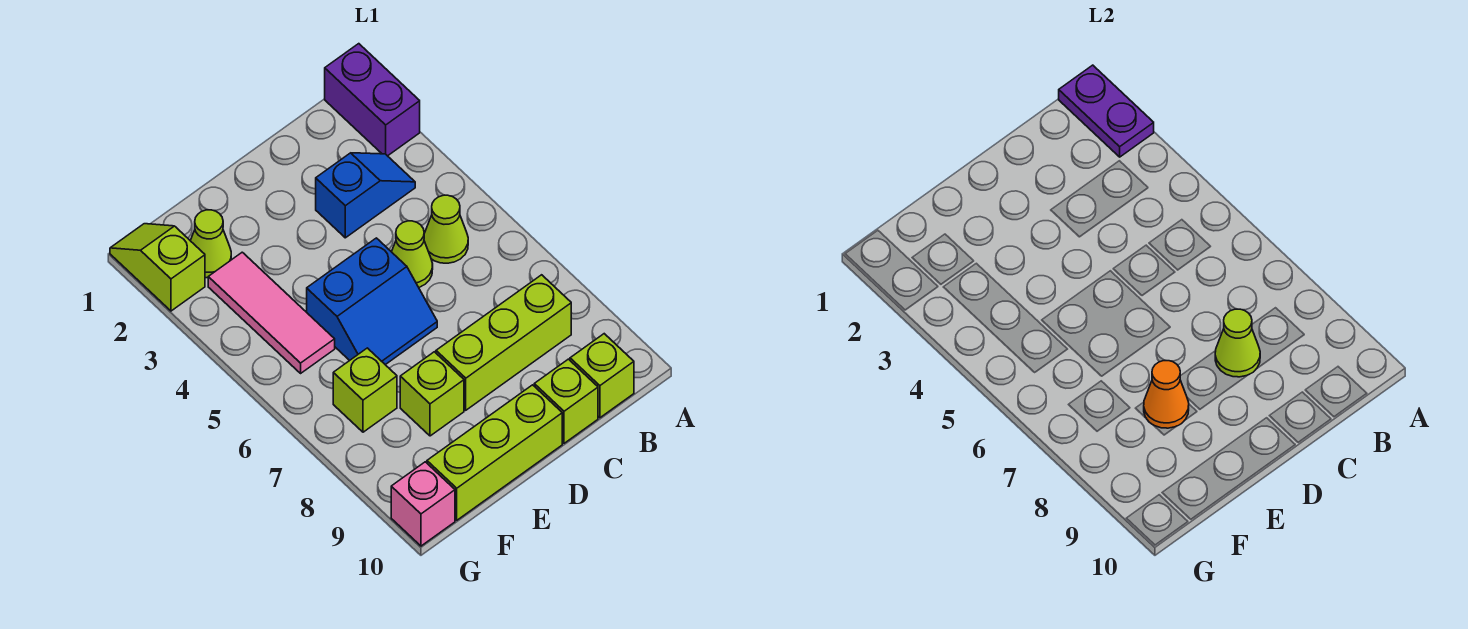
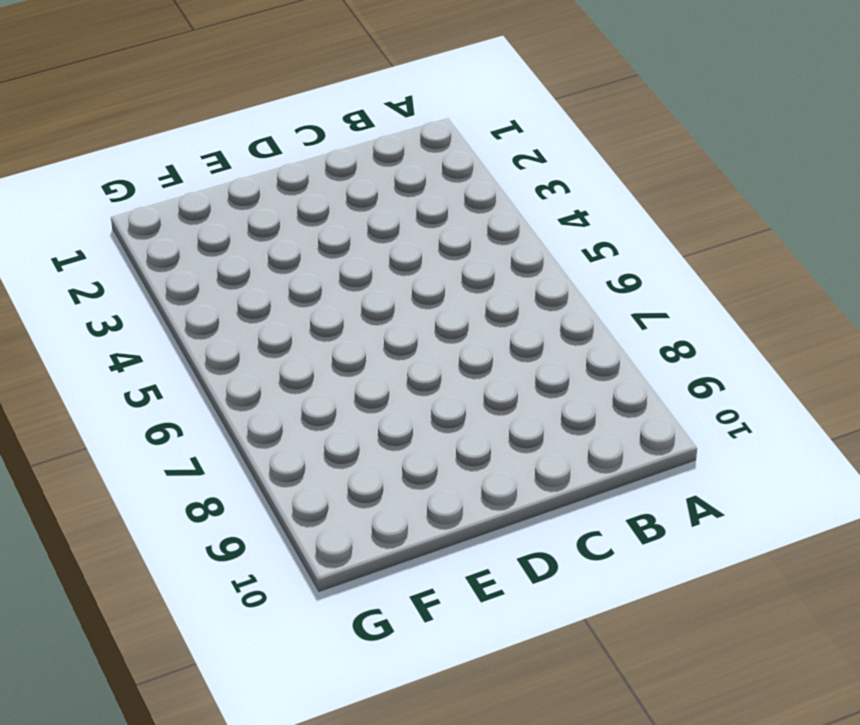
none -> purple 1x2 brick [325,44,420,156]
none -> blue 1x2 slope [316,153,415,238]
none -> lime 1x1 cone [424,195,468,263]

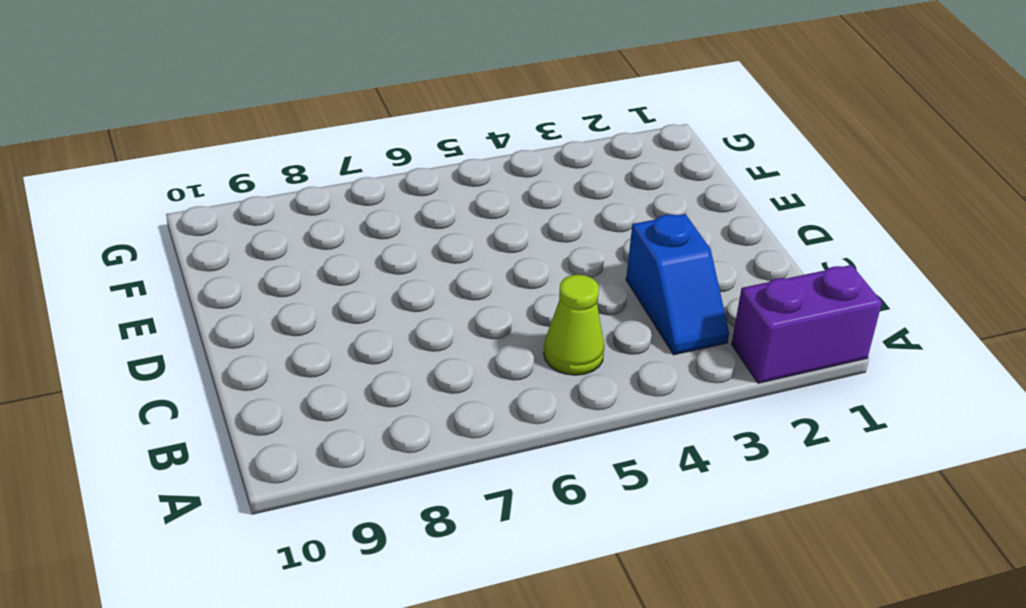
none -> lime 1x3 brick [436,275,571,410]
none -> lime 1x1 brick [570,334,634,418]
none -> lime 1x1 cone [392,221,433,287]

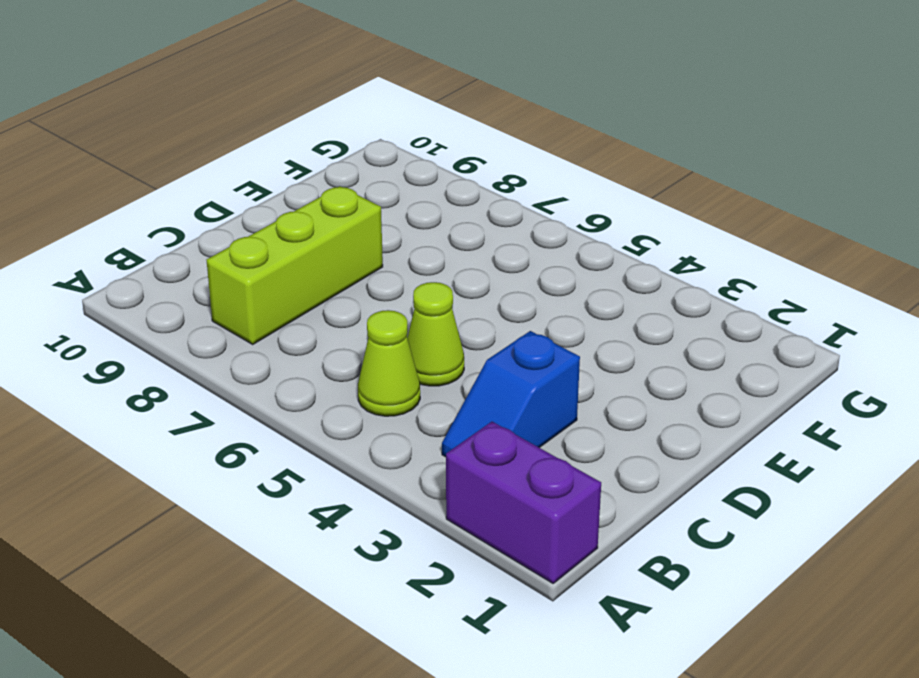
none -> lime 1x1 brick [570,334,634,418]
none -> lime 1x1 brick [534,359,598,443]
none -> blue 2x2 slope [307,238,437,365]

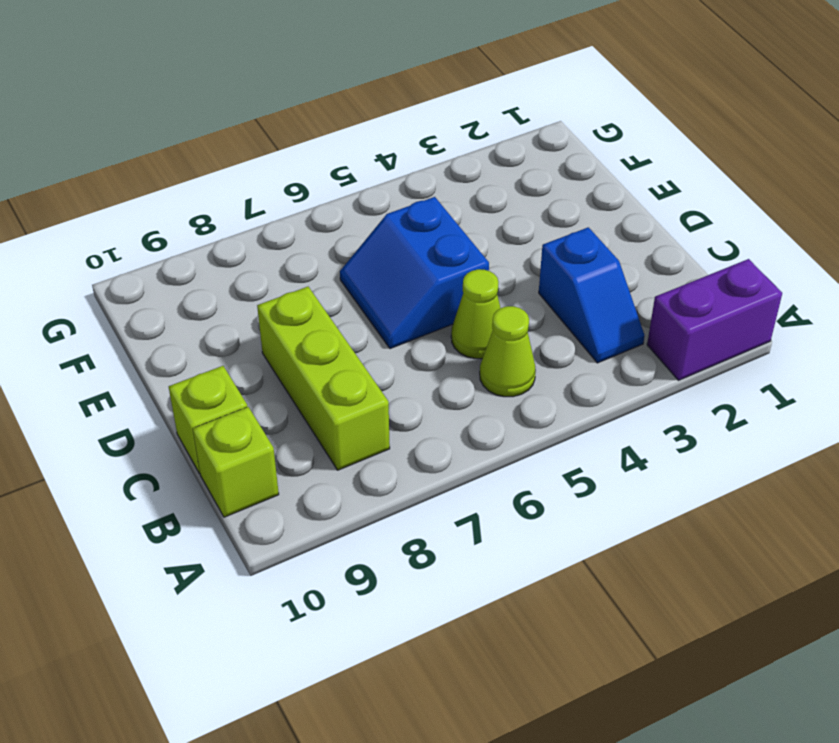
none -> lime 1x3 brick [427,385,562,520]
none -> lime 1x1 brick [400,352,464,436]
none -> lime 1x1 cone [190,210,231,278]

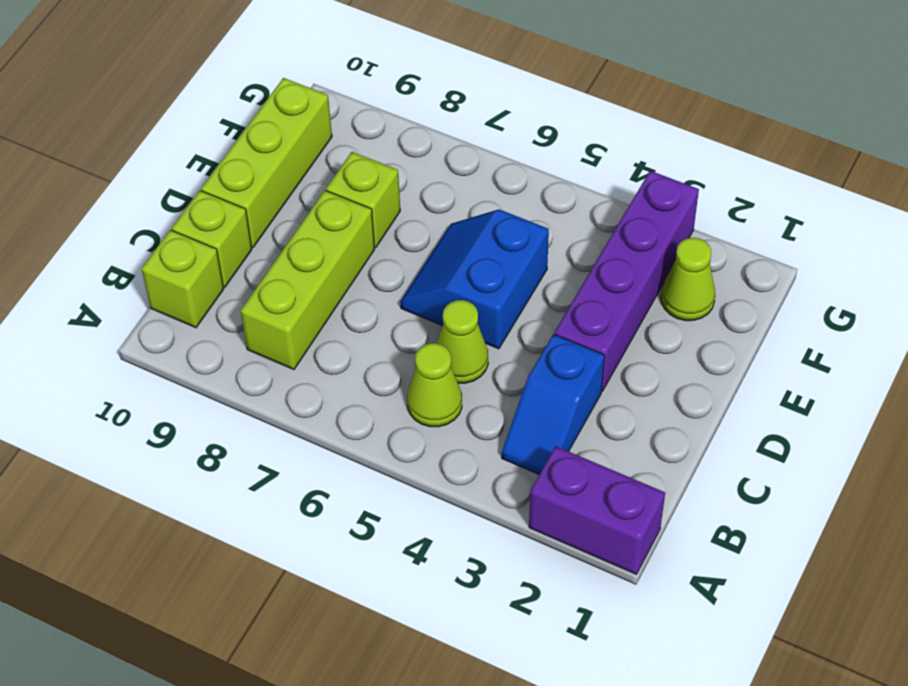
purple 1x4 brick [555,171,699,391] -> pink 1x3 tile [208,252,335,373]
none -> lime 1x1 brick [333,348,397,432]
none -> lime 1x2 slope [110,224,205,311]
none -> pink 1x1 brick [391,462,455,546]

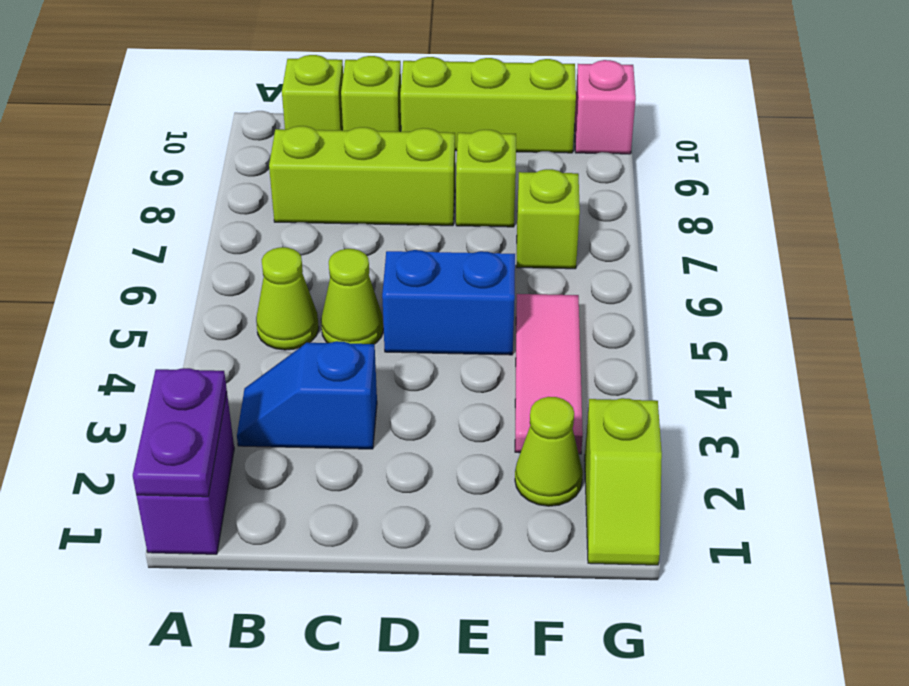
none -> lime 1x1 cone [1215,309,1260,377]
none -> orange 1x1 cone [1144,361,1189,428]

